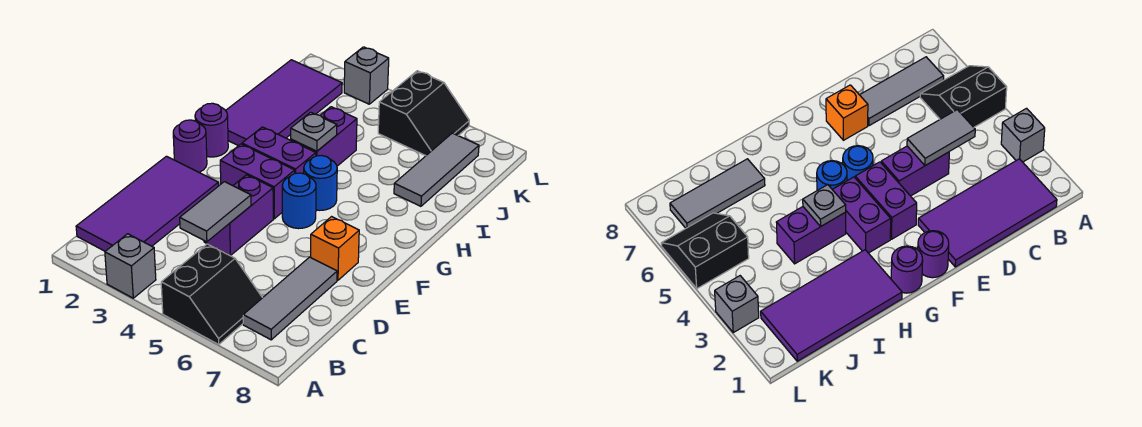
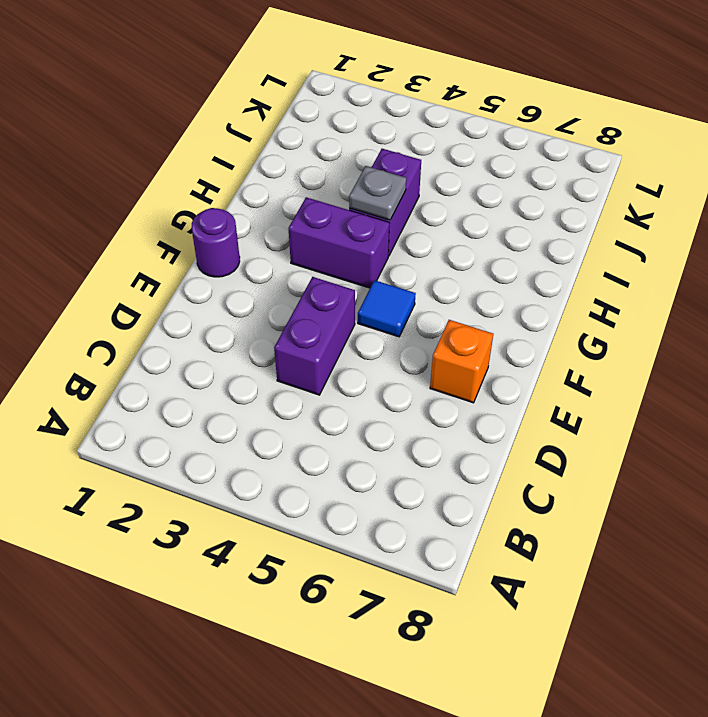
blue 1x1 tile [358,280,416,337] -> blue 1x1 round brick [282,173,316,229]
none -> grey 1x1 brick [105,234,156,298]
none -> black 2x2 slope [161,244,262,344]
none -> purple 2x4 tile [76,156,218,251]

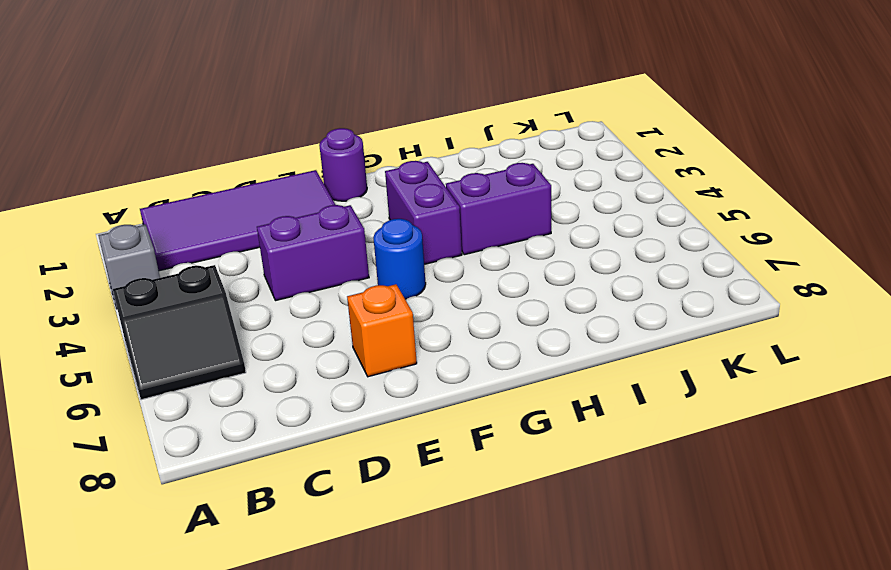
none -> grey 1x3 tile [243,257,337,340]
none -> purple 1x2 brick [220,144,295,219]
none -> purple 1x1 round brick [195,103,228,157]

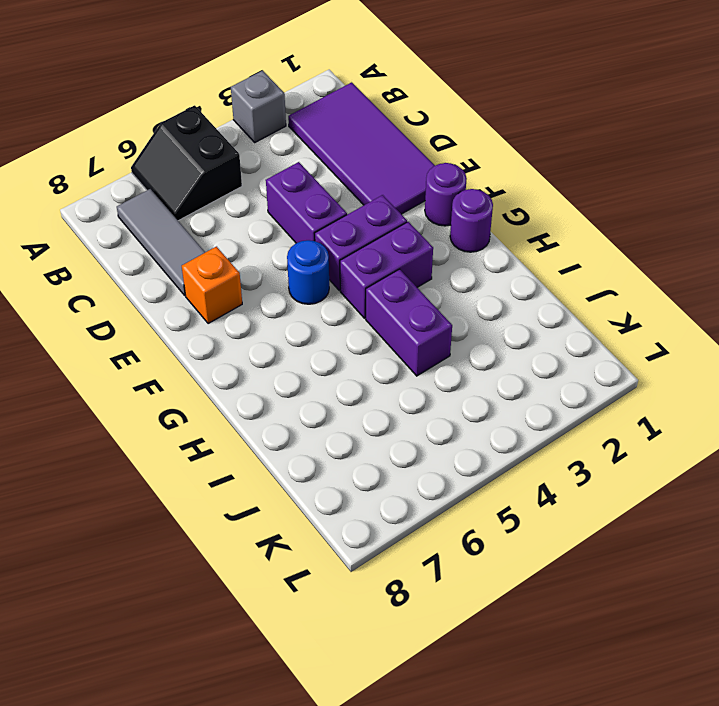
none -> blue 1x1 round brick [304,155,337,210]
none -> purple 2x4 tile [226,60,342,146]
none -> grey 1x3 tile [394,133,479,206]

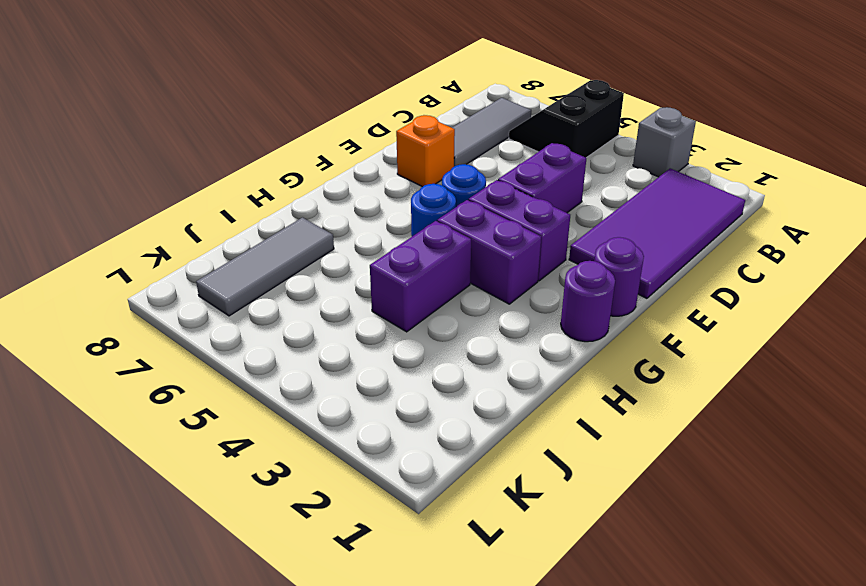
none -> purple 2x4 tile [226,60,342,146]
none -> black 2x2 slope [378,71,469,156]
none -> grey 1x1 brick [344,47,389,104]

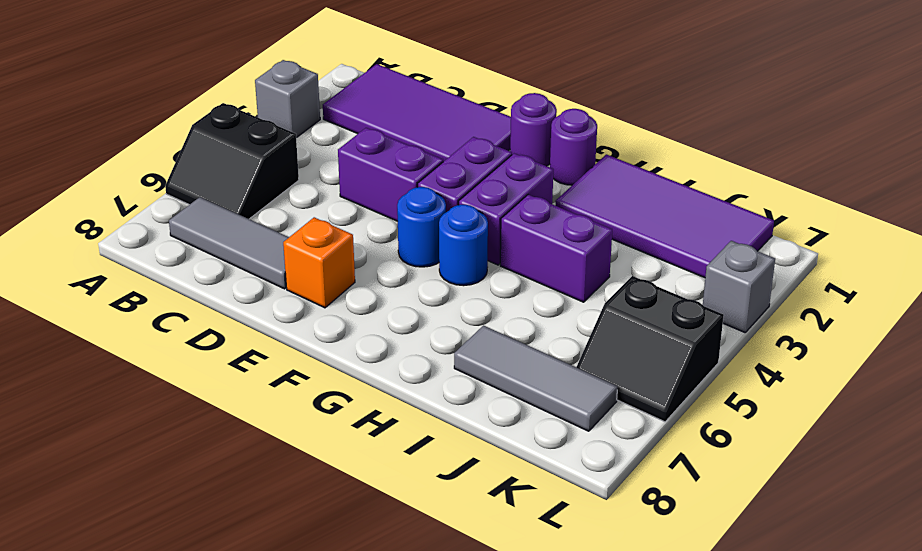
none -> grey 1x2 tile [180,182,251,242]
none -> grey 1x1 plate [291,112,337,151]

